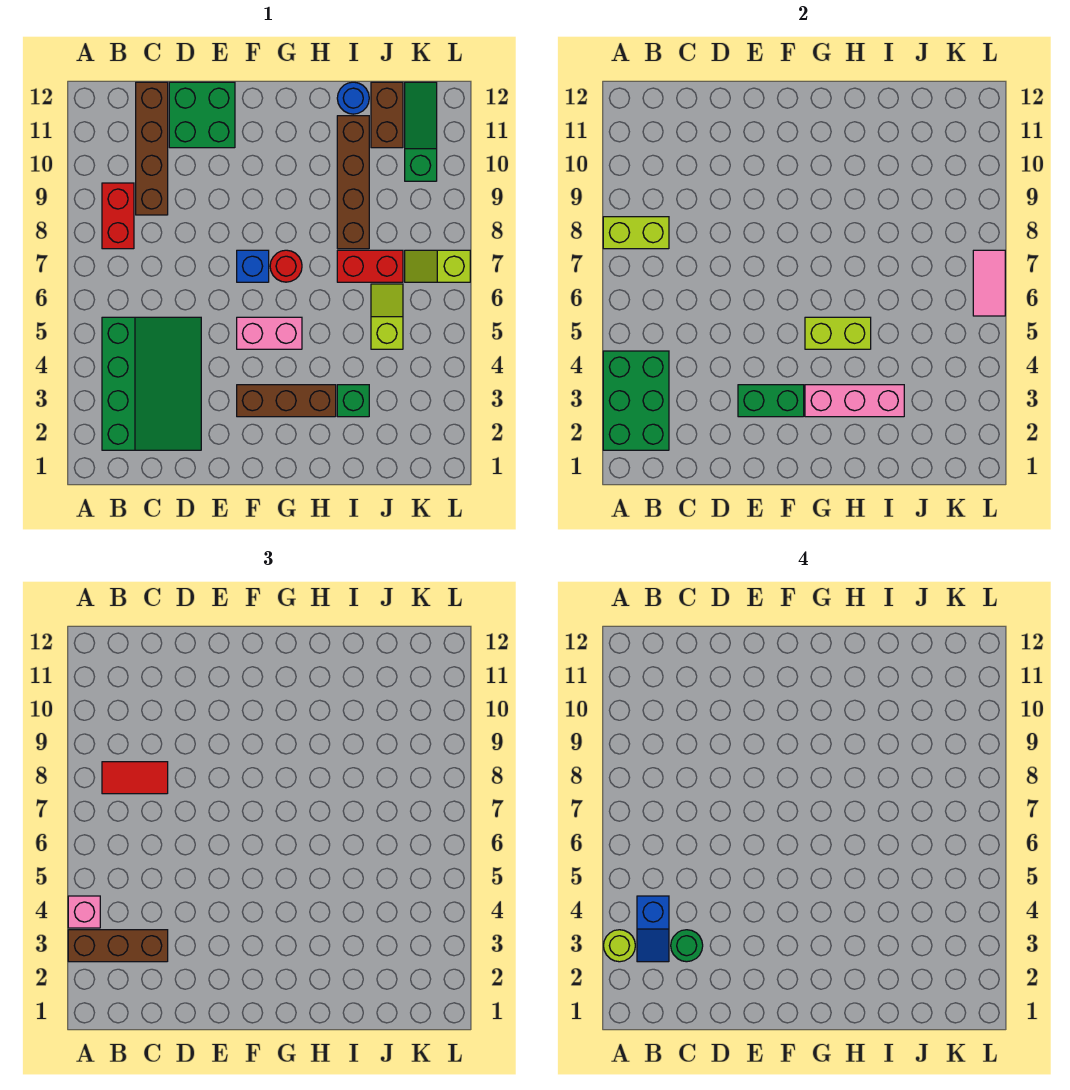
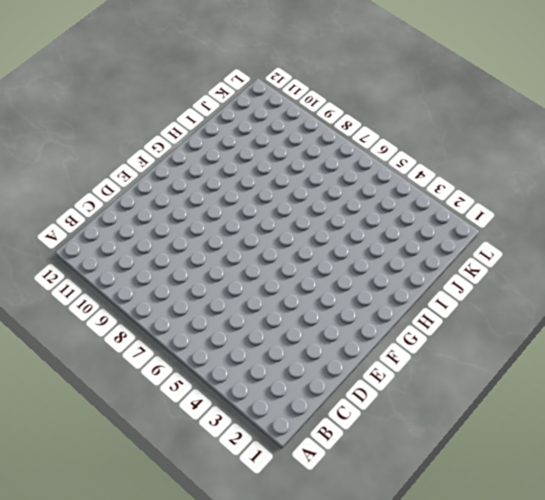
none -> green 3x4 slope [102,317,201,450]
none -> red 1x2 brick [102,183,134,249]
none -> brown 1x4 brick [136,82,168,215]

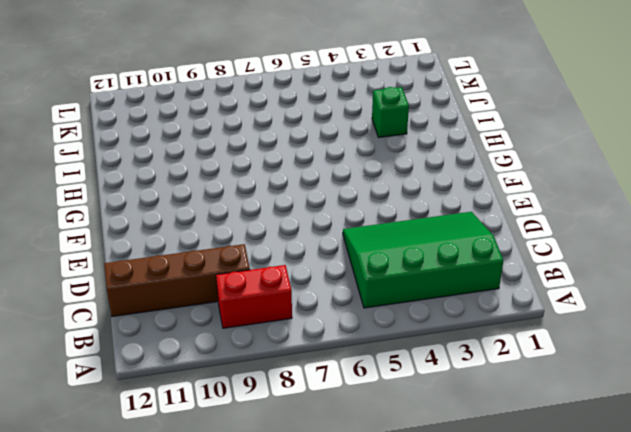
none -> green 2x2 brick [169,82,235,148]
none -> brown 1x3 brick [237,385,336,417]
none -> pink 1x2 brick [237,317,302,349]

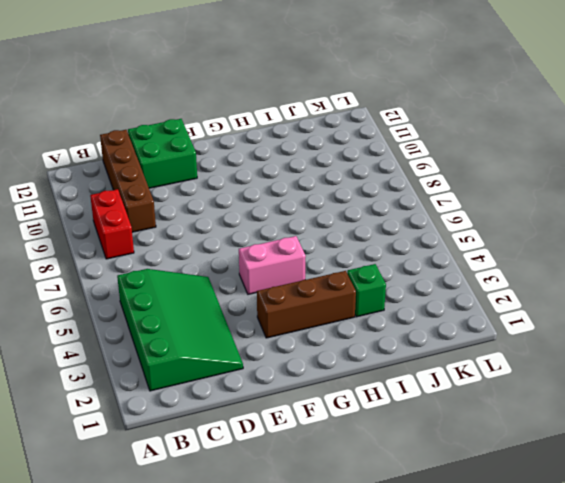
none -> blue 1x1 brick [237,250,269,282]
none -> red 1x1 round brick [270,250,302,282]
none -> red 1x2 brick [337,250,403,282]

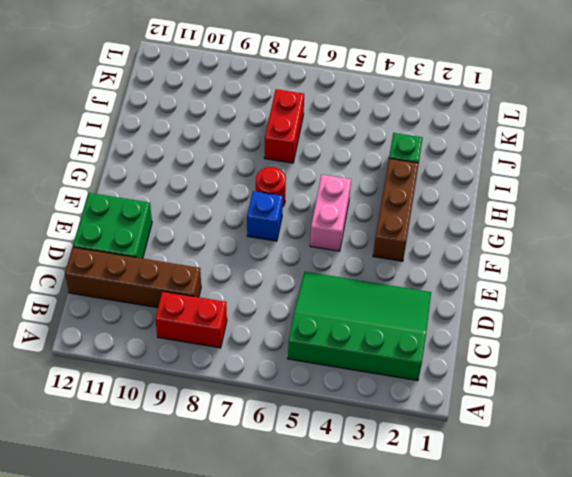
none -> brown 1x4 brick [337,116,369,249]
none -> blue 1x1 round brick [337,82,369,114]
none -> lime 1x2 slope [371,284,403,349]

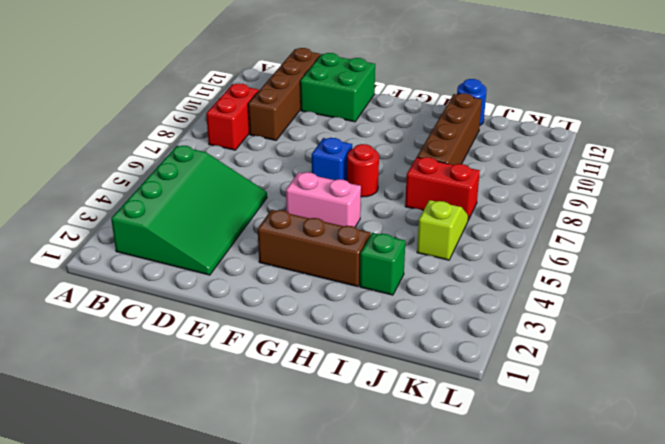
none -> brown 1x2 brick [371,82,403,148]
none -> lime 1x2 slope [405,250,470,282]
none -> green 1x3 slope [405,82,437,181]

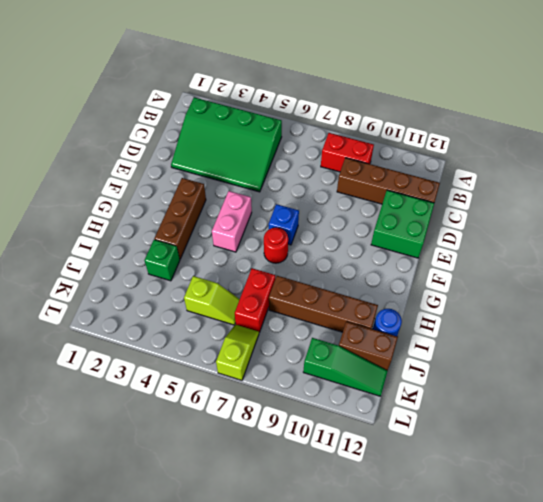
none -> green 2x3 brick [603,351,669,450]
none -> lime 1x2 brick [603,217,669,249]
none -> green 1x2 brick [738,385,804,417]

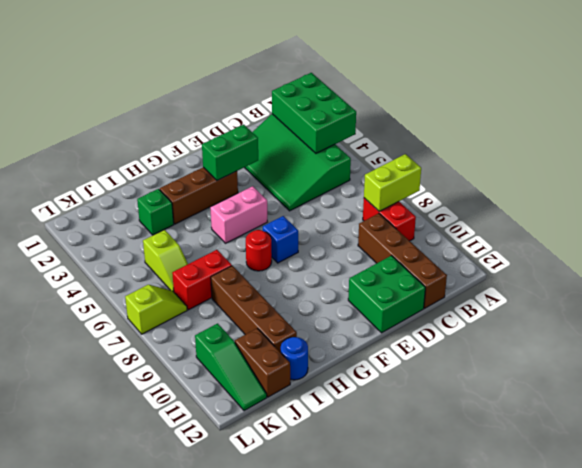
none -> pink 1x3 brick [805,385,904,417]
none -> lime 1x2 brick [805,317,871,349]
none -> pink 1x2 tile [973,250,1005,316]

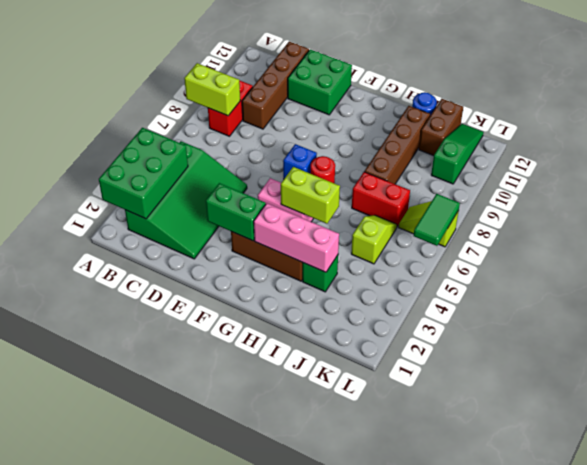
green 1x2 tile [414,194,460,246] -> pink 1x2 tile [973,250,1005,316]
none -> brown 1x3 brick [68,930,168,962]
none -> pink 1x1 brick [68,896,100,928]
none -> red 1x2 tile [102,762,168,794]

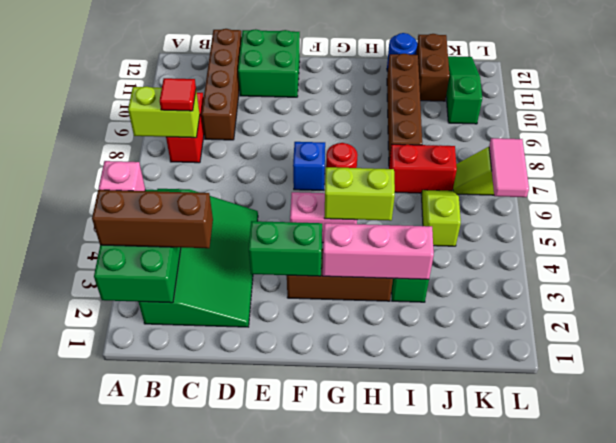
red 1x1 tile [160,78,196,111] -> red 1x2 tile [102,762,168,794]
none -> lime 1x1 round brick [604,930,635,962]
none -> blue 1x2 slope [637,896,669,962]
none -> green 1x1 round brick [671,930,703,962]

